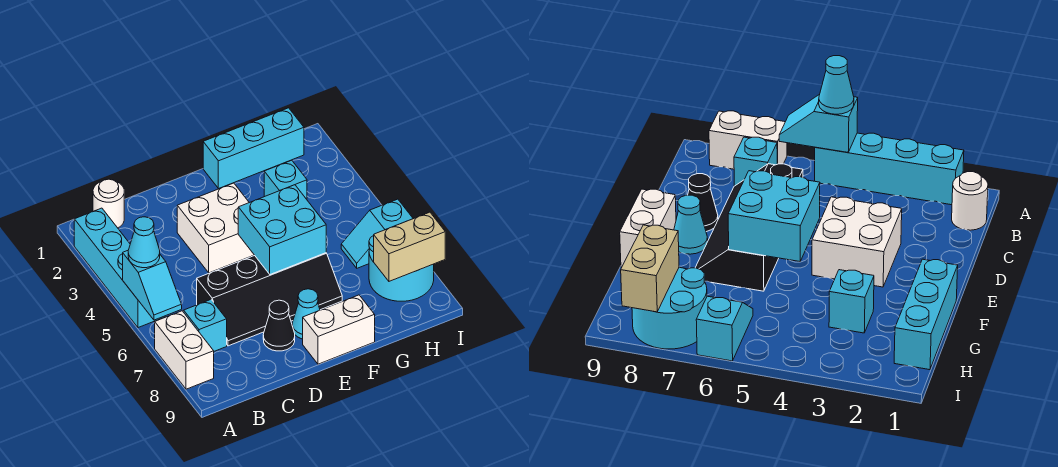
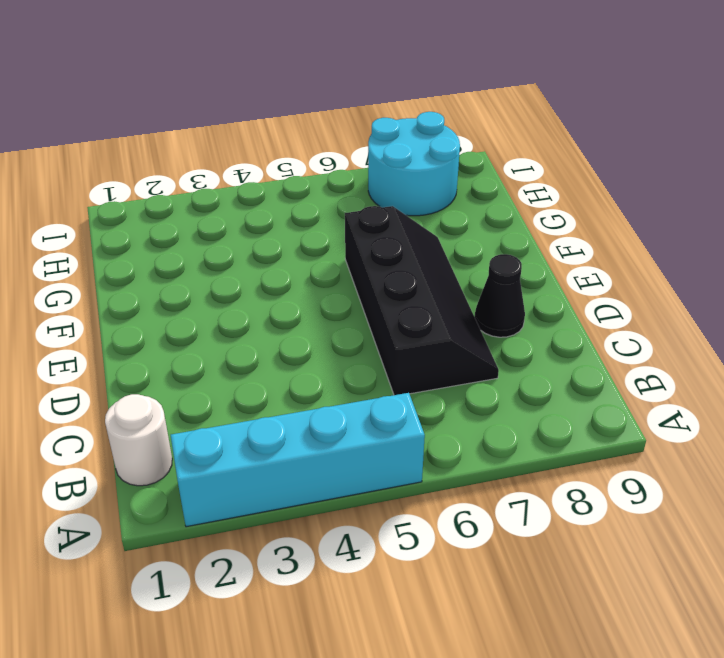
none -> white 1x2 brick [155,311,214,389]
none -> cyan 1x1 brick [184,300,227,351]
none -> white 2x2 brick [177,183,254,273]

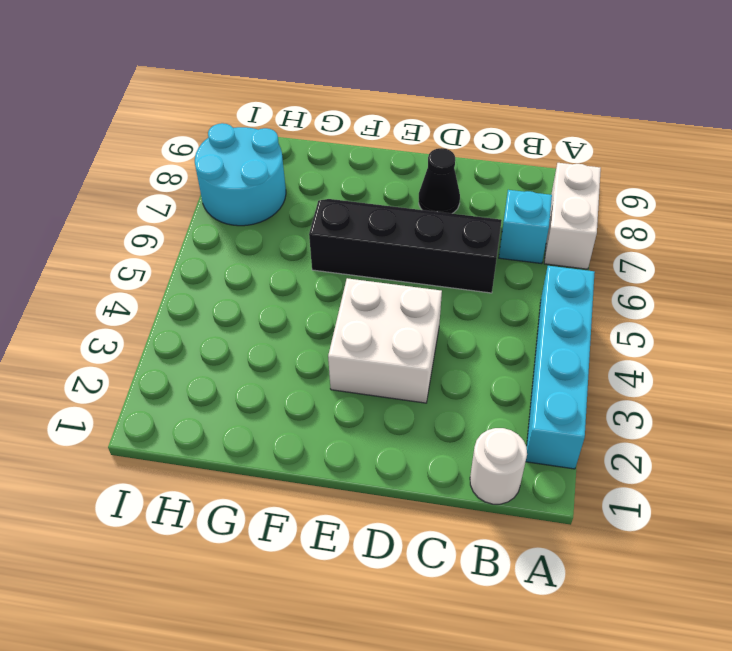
none -> cyan 1x1 cone [292,289,320,339]
none -> white 1x2 brick [303,295,375,364]
none -> cyan 1x3 brick [203,108,304,189]

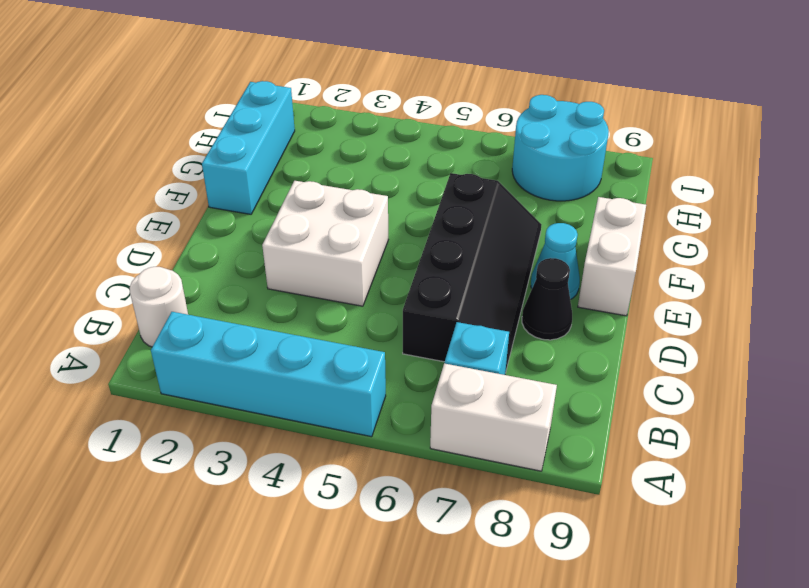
none -> cyan 1x1 brick [264,160,307,199]
none -> cyan 1x2 slope [341,199,413,268]
none -> cyan 1x2 slope [123,251,182,320]

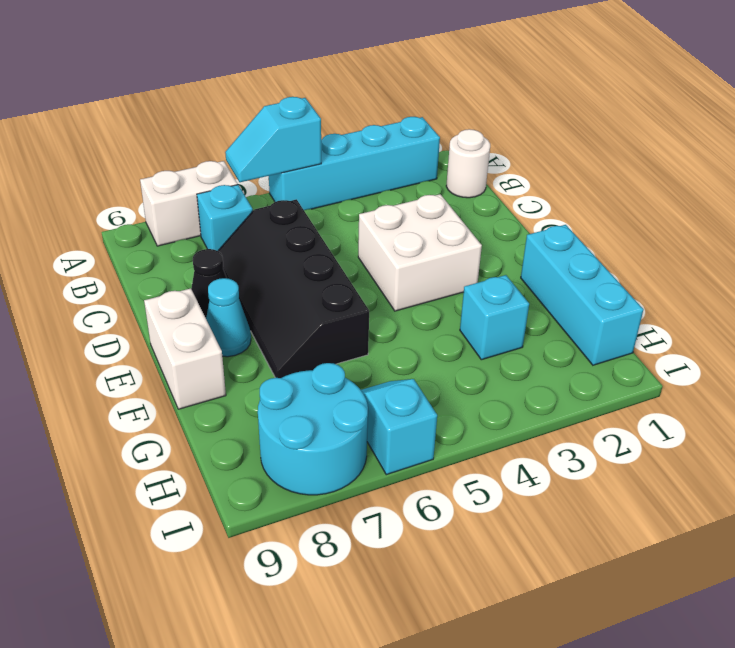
none -> cyan 2x2 brick [238,185,326,274]
none -> tan 1x2 brick [374,212,445,281]
none -> cyan 1x1 cone [128,217,160,268]

